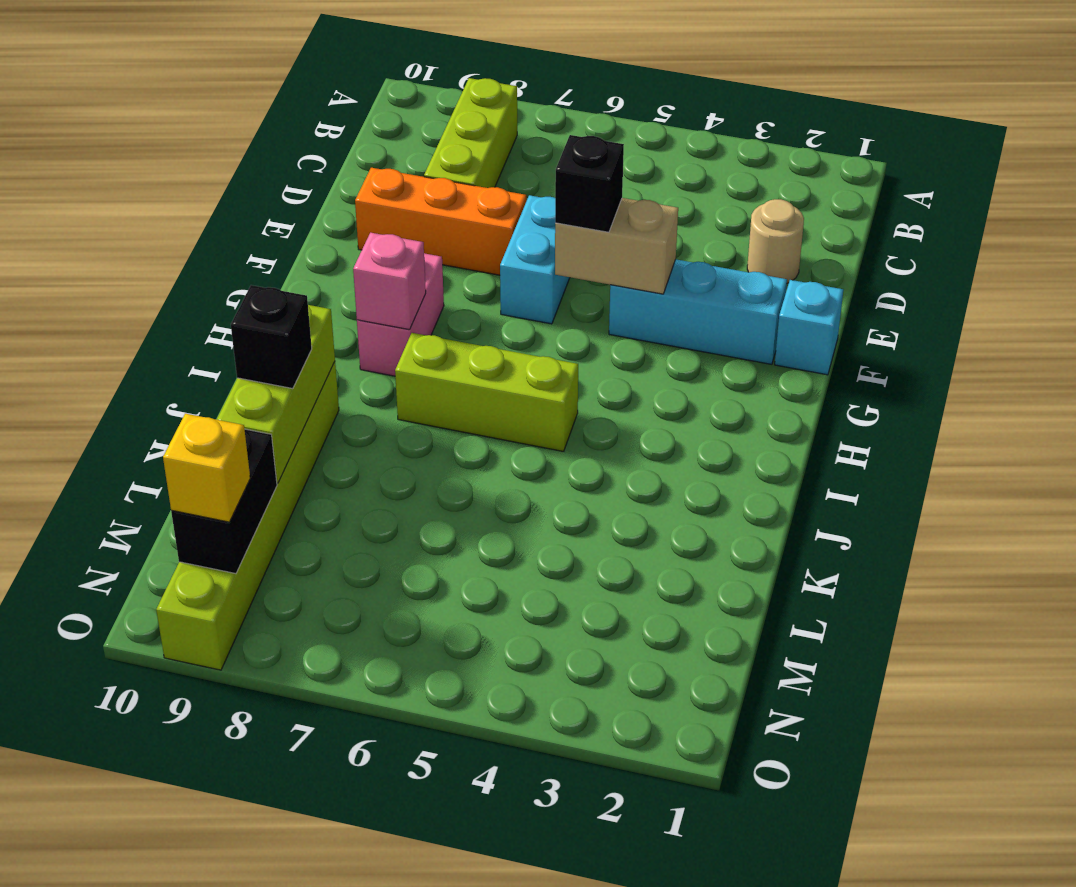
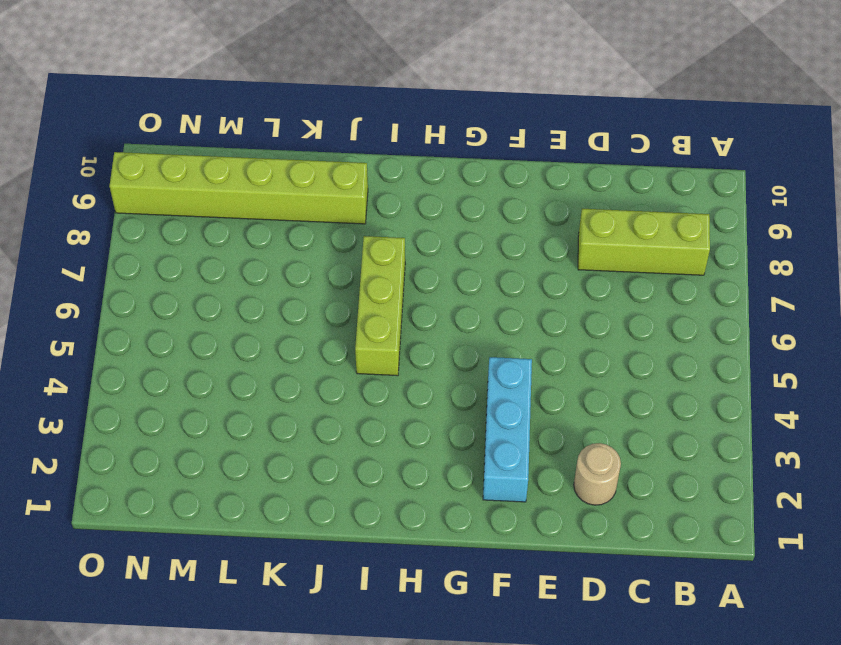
none -> cyan 1x2 brick [500,195,570,324]
none -> orange 1x3 brick [355,168,526,275]
none -> cyan 1x1 brick [775,280,843,375]

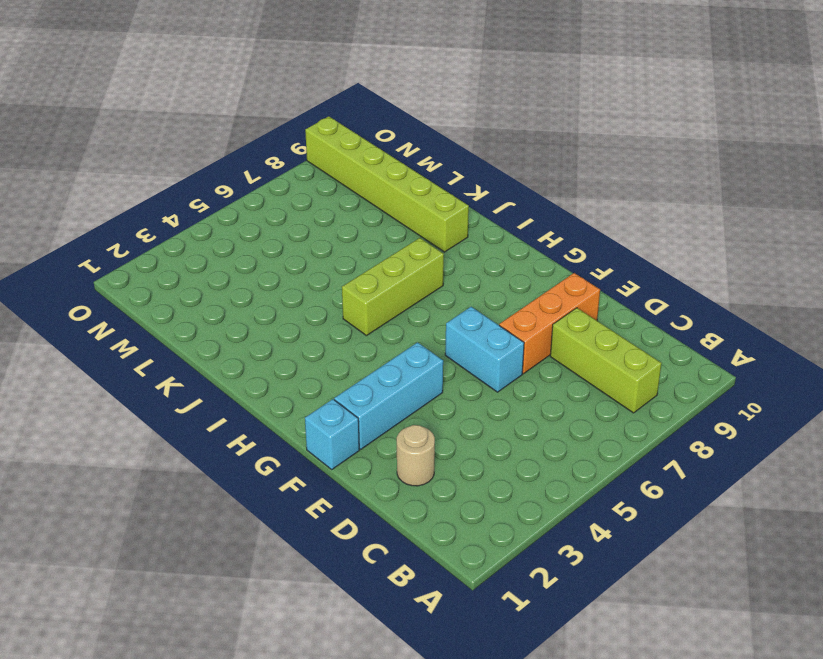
none -> pink 1x2 brick [357,253,444,376]
none -> tan 1x2 brick [555,198,678,294]
none -> pink 1x1 brick [353,233,426,330]

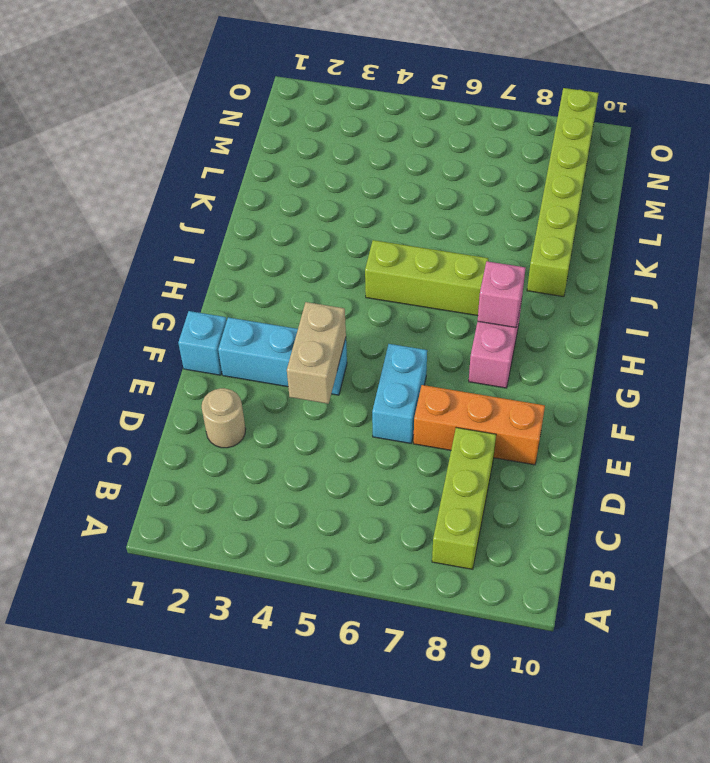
tan 1x2 brick [287,302,346,404] -> tan 1x2 brick turned to [555,198,678,294]
none -> lime 1x3 brick [217,305,335,483]
none -> black 1x2 brick [171,429,277,574]
none -> black 1x1 brick [555,135,624,232]

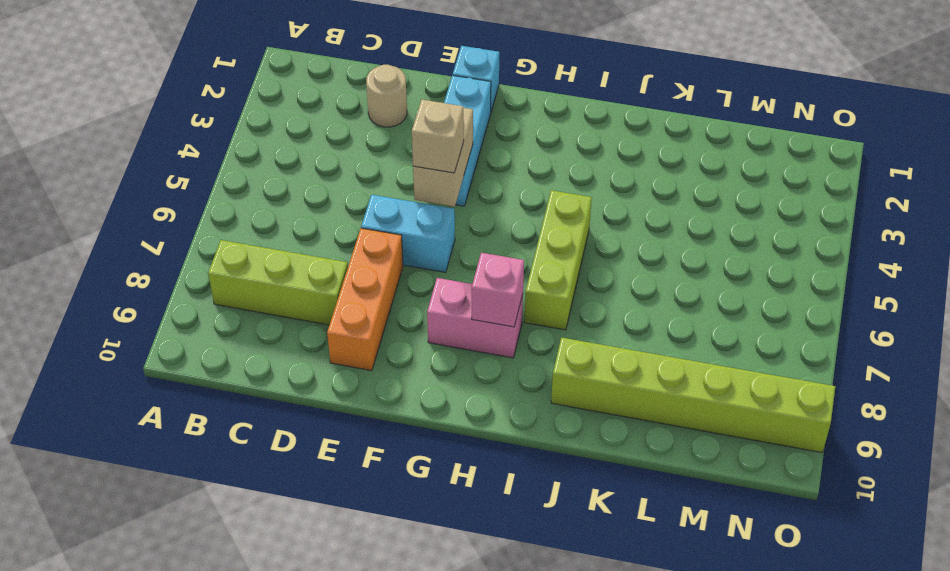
tan 1x1 brick [412,100,464,173] -> black 1x1 brick [555,135,624,232]
none -> lime 1x3 brick [217,305,335,483]
none -> black 1x2 brick [171,429,277,574]
none -> black 1x1 brick [231,285,312,389]

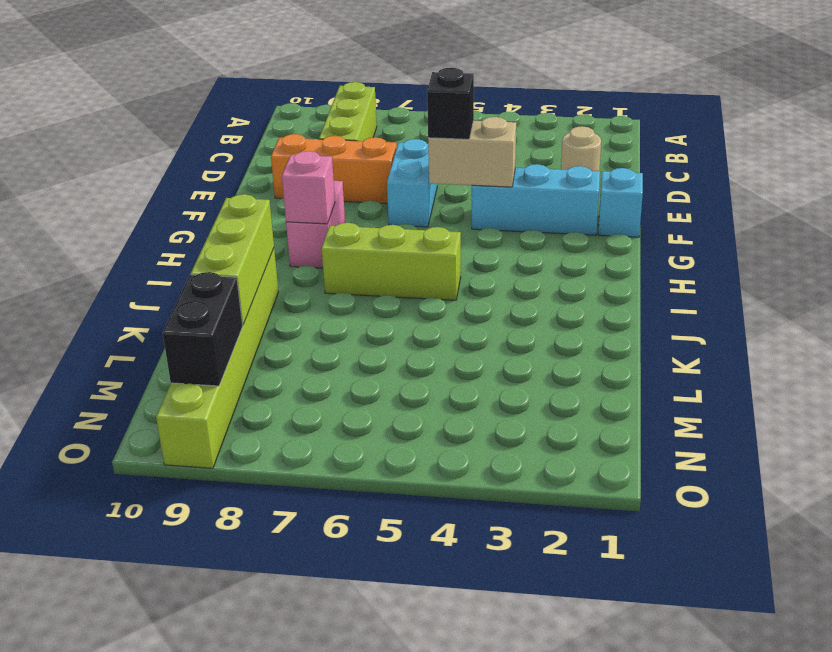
none -> black 1x1 brick [231,285,312,389]
none -> yellow 1x1 brick [163,414,250,522]

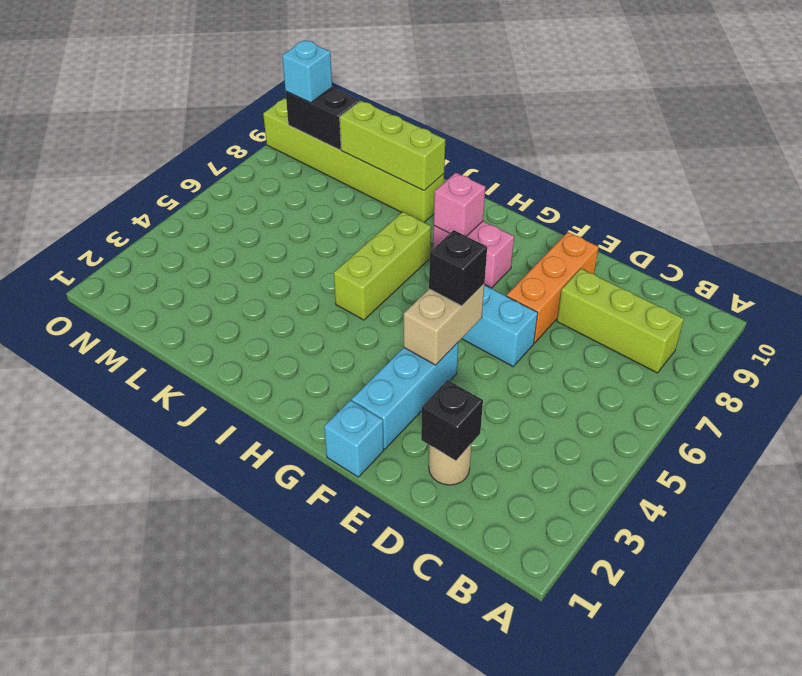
black 1x1 brick [421,380,483,461] -> black 1x1 brick moved to [231,285,312,389]
cyan 1x1 brick [282,40,332,103] -> yellow 1x1 brick [163,414,250,522]

